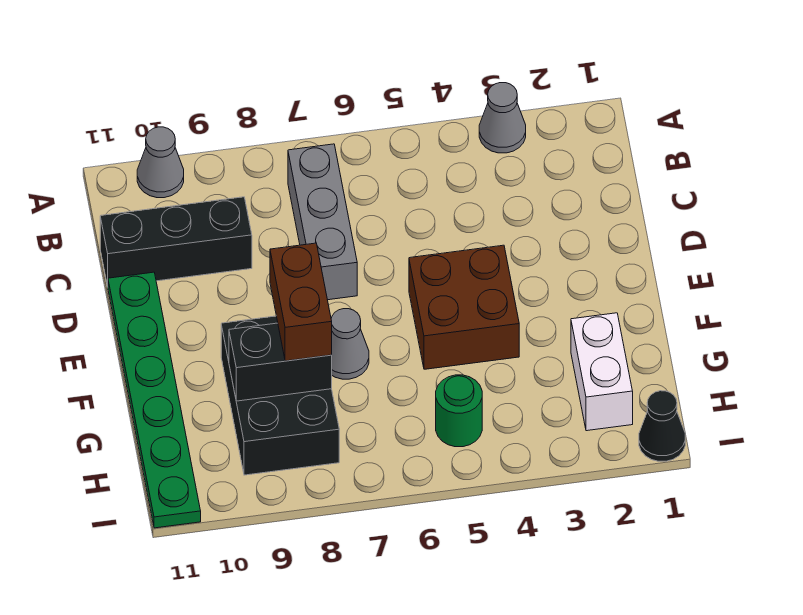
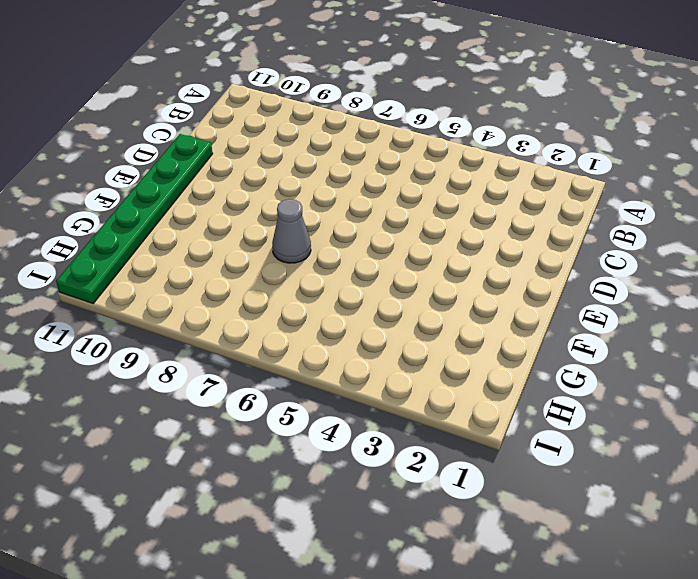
none -> grey 1x1 cone [479,83,526,153]
none -> grey 1x1 cone [137,127,184,198]
none -> grey 1x3 brick [288,144,357,300]

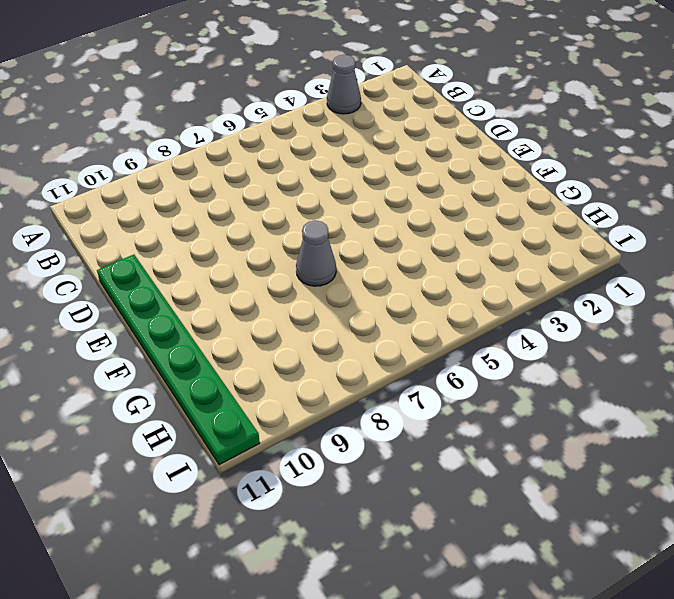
none -> grey 1x1 cone [137,127,184,198]
none -> grey 1x3 brick [288,144,357,300]
none -> black 1x3 brick [100,197,252,286]

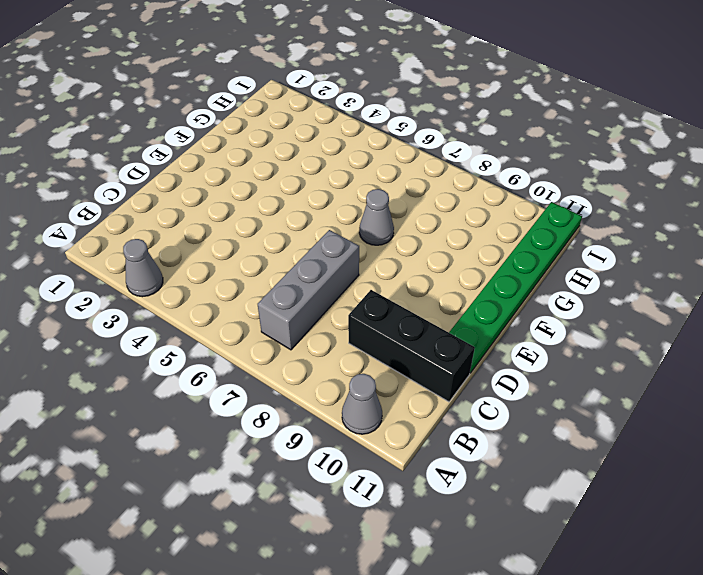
none -> brown 2x2 brick [409,245,519,369]
none -> black 2x3 brick [221,316,339,475]
none -> white 1x2 brick [571,313,633,431]

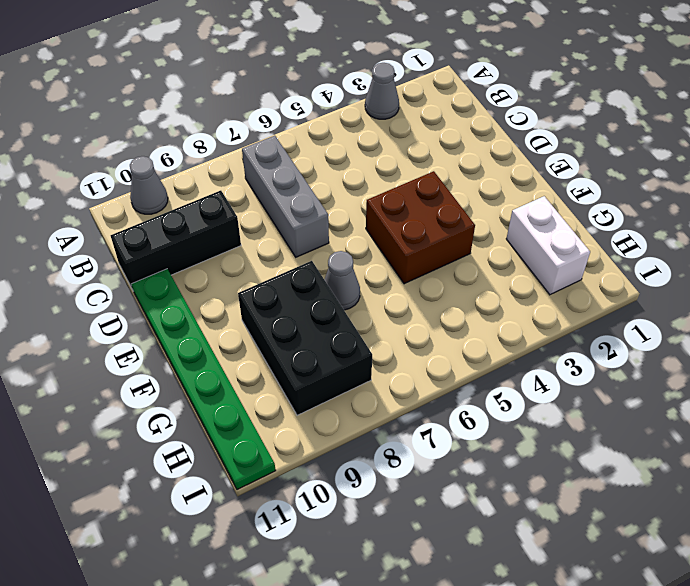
none -> green 1x1 round brick [436,375,482,447]
none -> black 1x1 cone [639,391,685,461]
none -> black 1x2 brick [229,323,332,401]

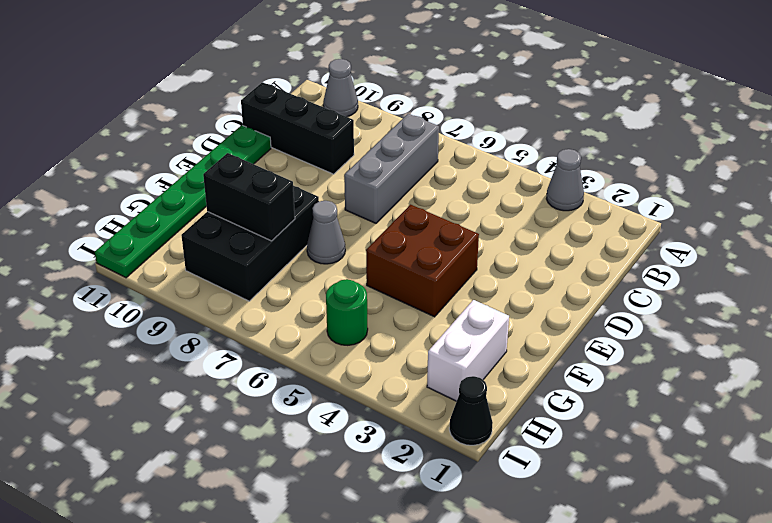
none -> brown 1x2 brick [270,243,332,361]

